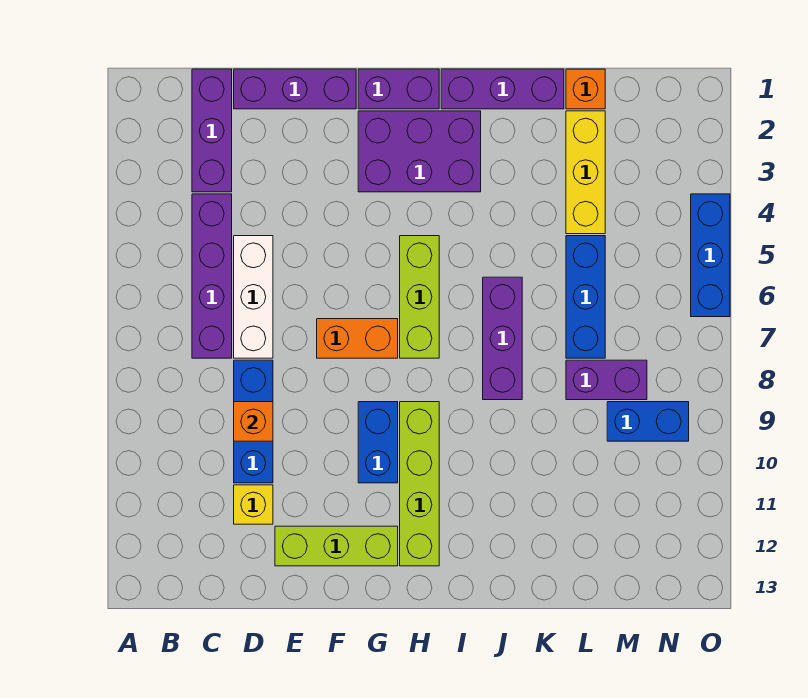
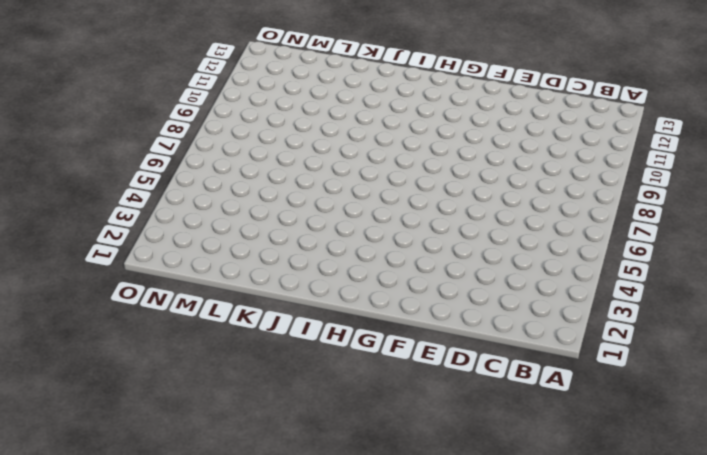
none -> purple 1x3 brick [192,69,232,192]
none -> purple 1x4 brick [192,194,232,358]
none -> purple 1x3 brick [234,69,356,109]

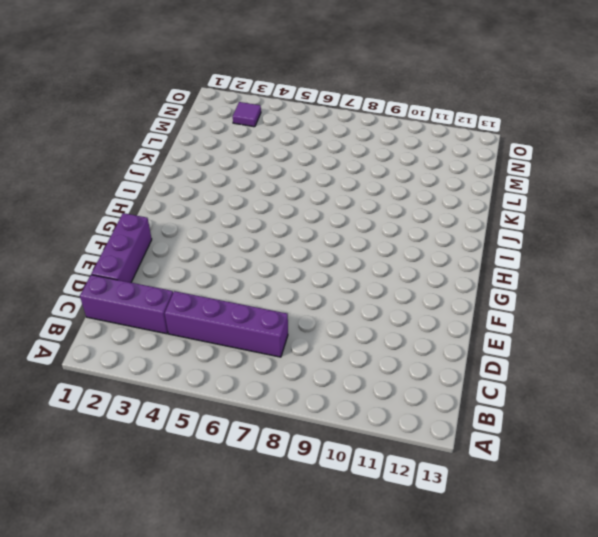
purple 1x1 tile [233,102,261,127] -> none
none -> white 1x3 brick [234,236,273,358]
none -> blue 1x3 brick [234,360,273,483]
none -> yellow 1x1 brick [234,485,273,524]

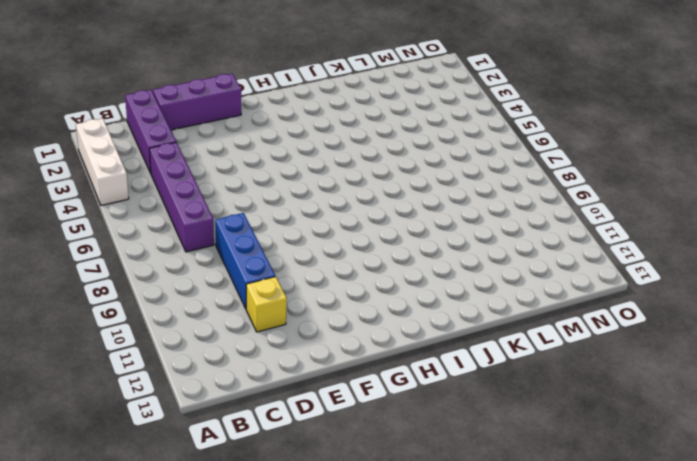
white 1x3 brick [76,118,129,205] -> white 1x3 brick moved to [234,236,273,358]
none -> lime 1x3 brick [275,526,398,566]
none -> orange 1x2 brick [317,319,398,358]
none -> purple 1x2 brick [358,69,439,109]

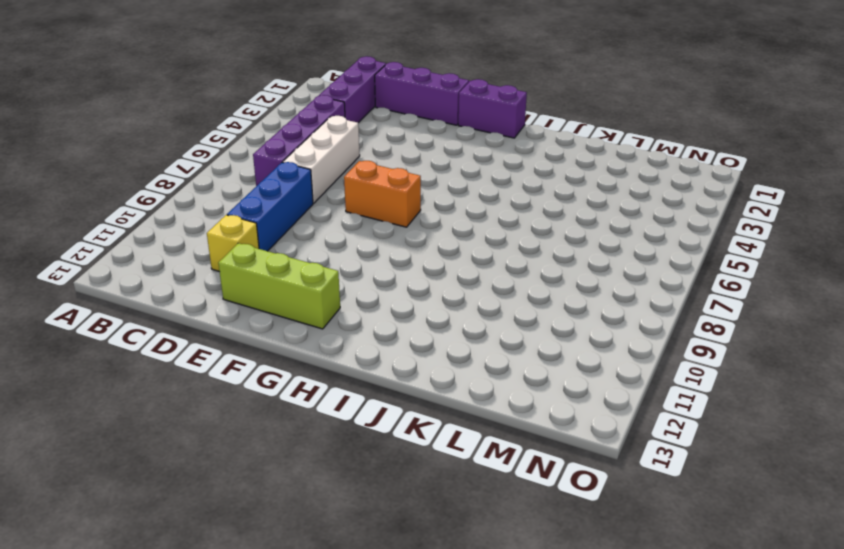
none -> purple 2x3 brick [358,111,481,192]
none -> blue 1x2 brick [358,402,398,483]
none -> lime 1x3 brick [400,236,439,358]

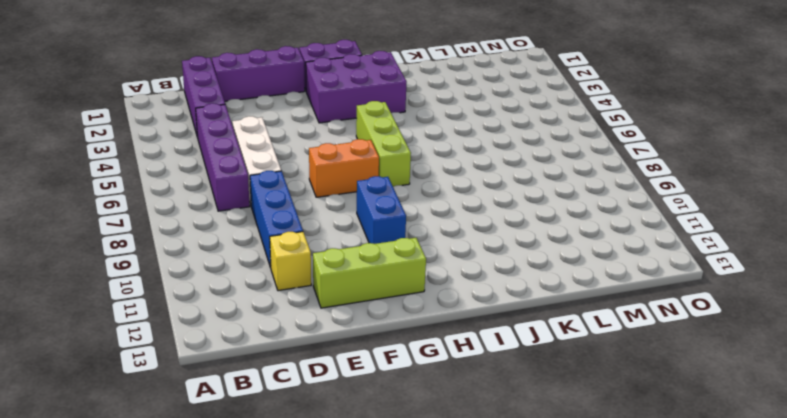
none -> lime 1x4 brick [400,402,439,566]
none -> purple 1x3 brick [441,69,564,109]
none -> purple 1x3 brick [483,277,522,400]

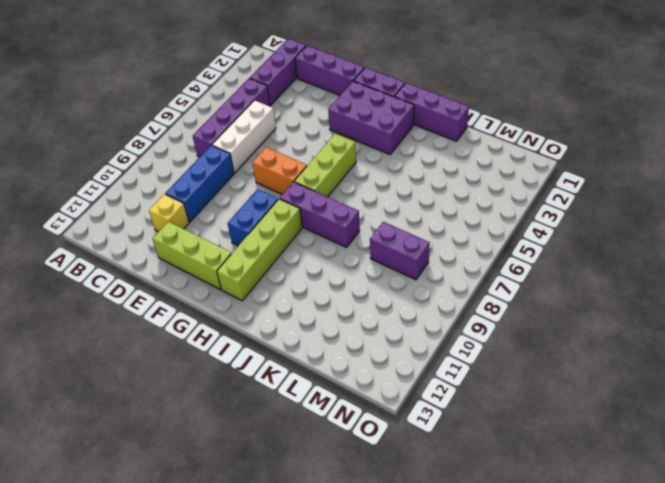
purple 1x3 brick [280,182,360,247] -> purple 1x3 brick turned to [483,277,522,400]
none -> orange 1x1 brick [566,69,605,109]
none -> yellow 1x3 brick [566,111,605,234]
none -> blue 1x3 brick [566,236,605,358]

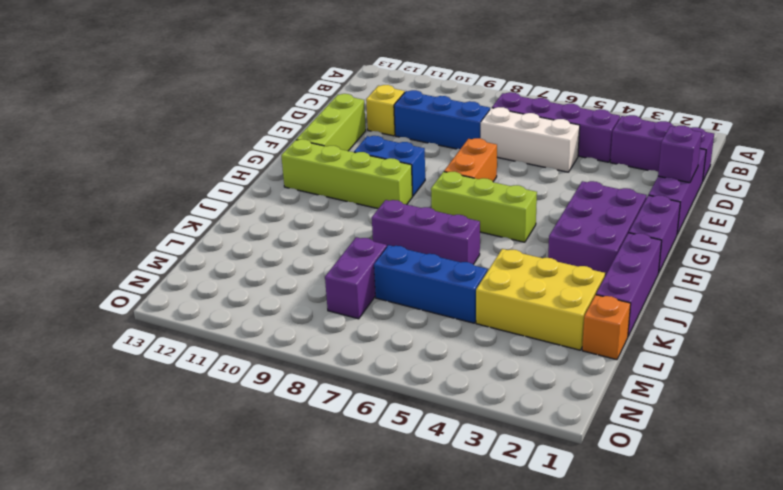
purple 1x1 brick [658,126,702,183] -> none
yellow 2x3 brick [476,249,605,350] -> yellow 1x3 brick [566,111,605,234]
none -> blue 1x2 brick [607,402,689,441]
none -> blue 1x3 brick [691,194,730,317]
none -> orange 1x1 brick [234,402,273,441]

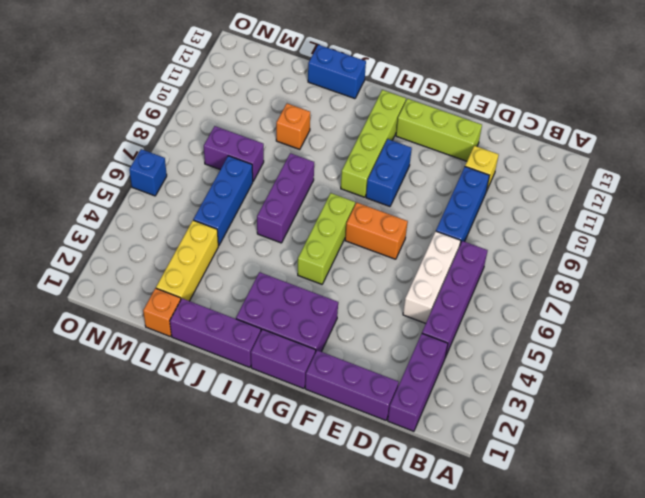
blue 1x2 brick [308,45,366,99] -> blue 1x2 brick moved to [607,402,689,441]
orange 1x1 brick [276,104,310,150] -> orange 1x1 brick moved to [234,402,273,441]
blue 1x1 brick [129,149,167,196] -> blue 1x3 brick [691,194,730,317]

